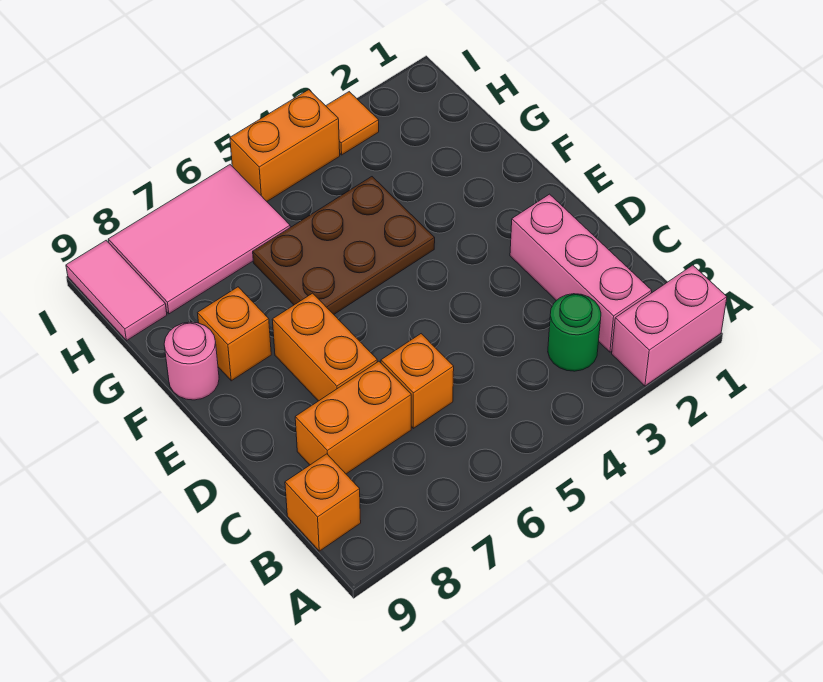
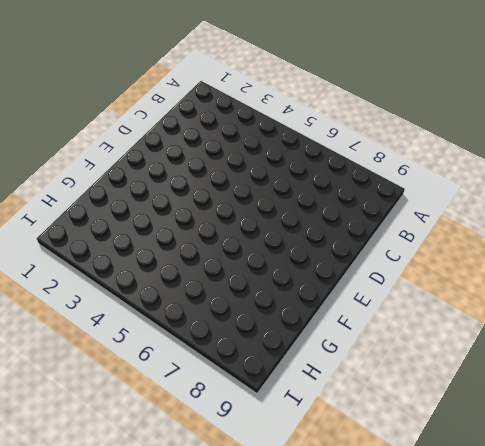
none -> pink 1x2 brick [612,265,727,386]
none -> pink 1x3 brick [510,194,652,352]
none -> green 1x1 round brick [548,294,601,371]

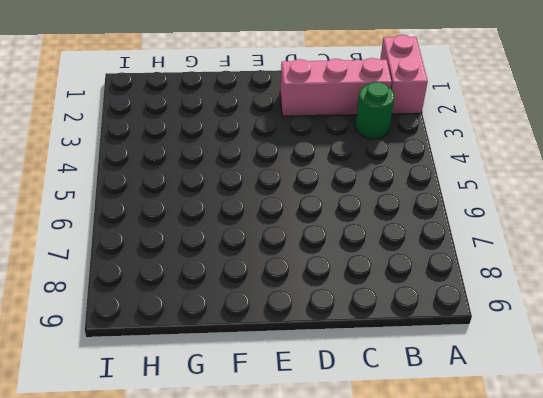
none -> orange 1x1 brick [285,454,361,551]
none -> orange 1x1 brick [381,334,454,428]
none -> orange 1x2 brick [295,361,411,474]

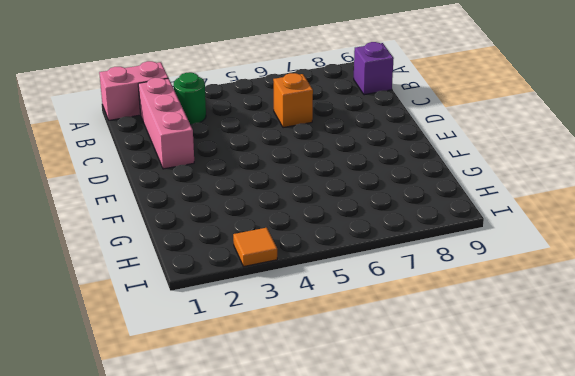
purple 1x1 brick [354,42,394,95] -> orange 1x1 brick [285,454,361,551]
none -> orange 1x2 brick [295,361,411,474]
none -> orange 1x2 brick [272,293,377,401]
none -> brown 2x3 plate [253,177,435,314]

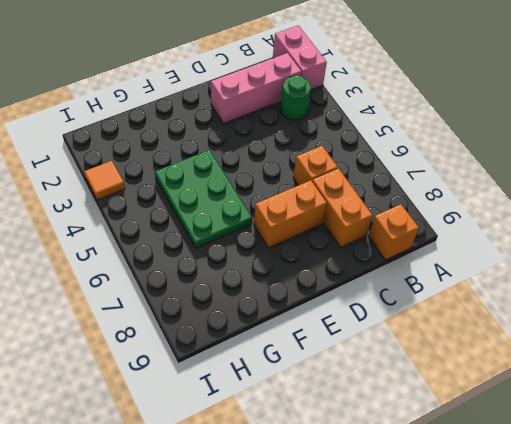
green 2x3 plate [155,150,252,248] -> brown 2x3 plate [253,177,435,314]
none -> orange 1x1 brick [198,287,271,381]
none -> pink 1x1 round brick [164,322,219,400]
none -> pink 2x3 tile [108,165,290,314]

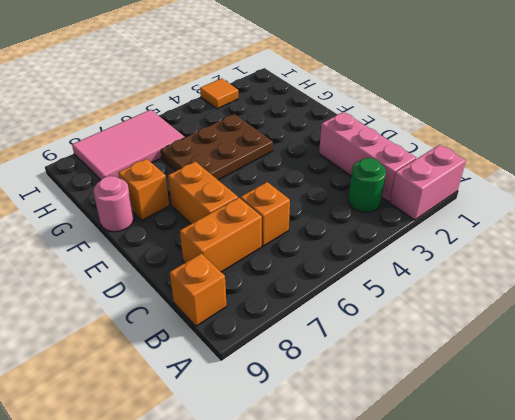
none -> pink 1x2 tile [66,240,167,341]
none -> orange 1x2 brick [230,90,340,201]

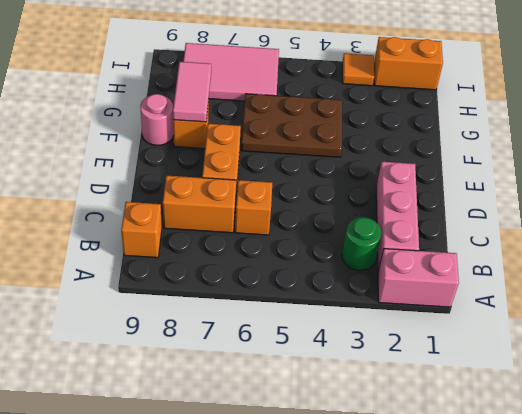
pink 1x2 tile [173,62,211,122] -> pink 1x2 tile moved to [66,240,167,341]
orange 1x2 brick [374,37,443,90] -> orange 1x2 brick moved to [230,90,340,201]

